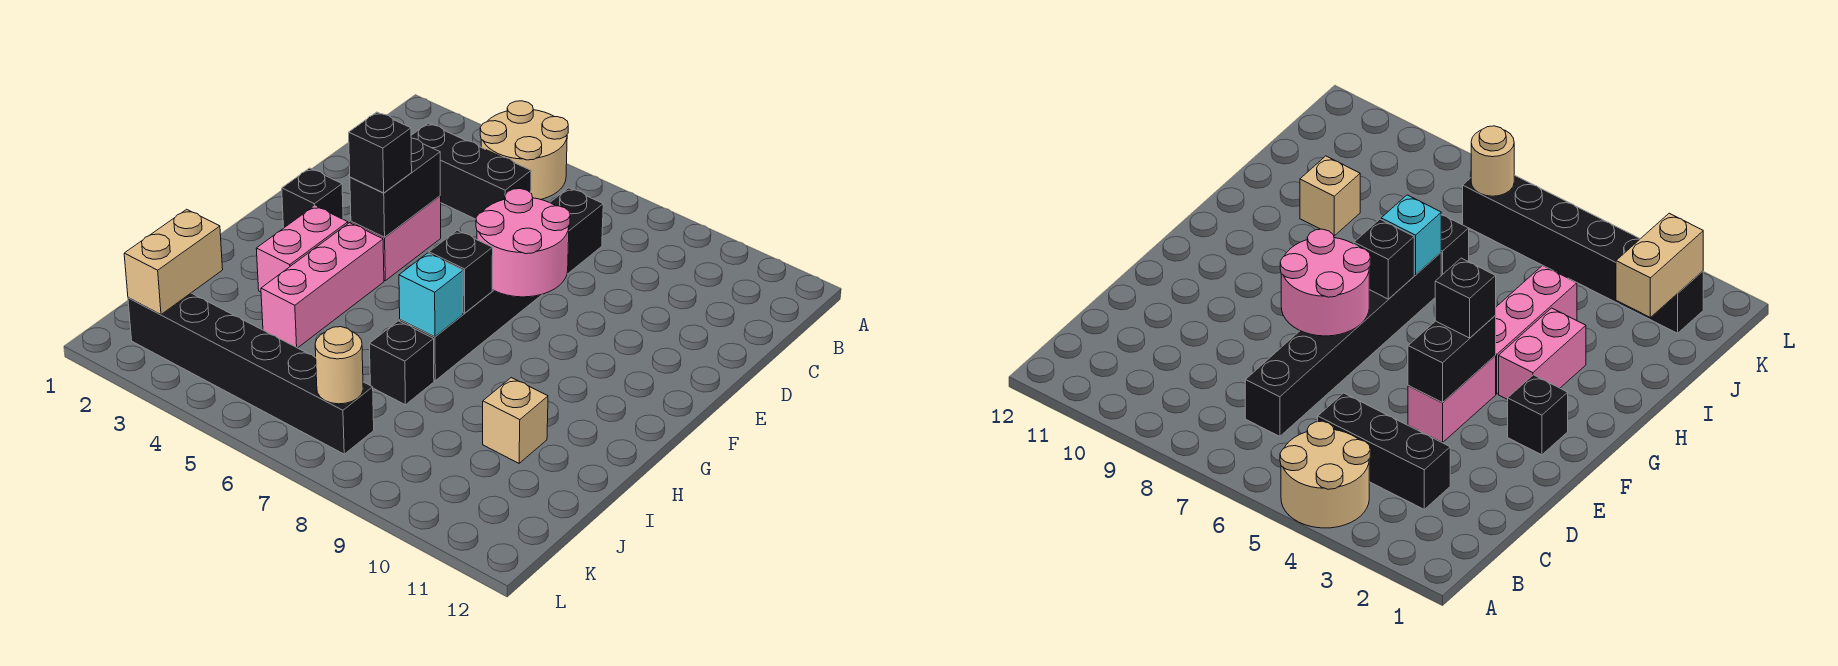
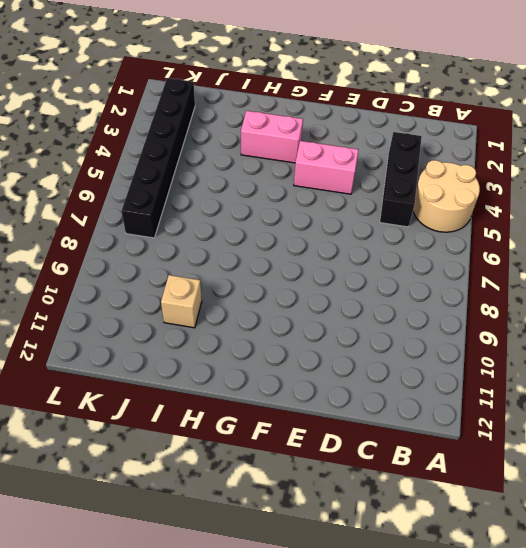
none -> black 1x6 brick [400,188,603,381]
none -> black 1x1 brick [282,168,343,228]
none -> pink 1x3 brick [261,223,384,348]

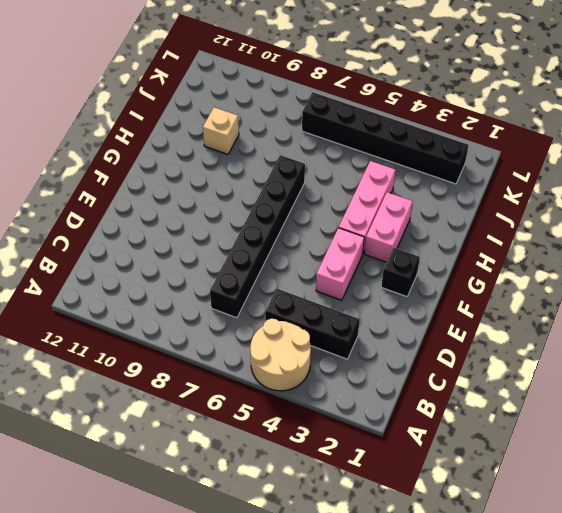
none -> black 1x1 brick [369,321,434,405]
none -> black 1x2 brick [350,138,440,237]
none -> pink 2x2 round brick [476,189,570,297]

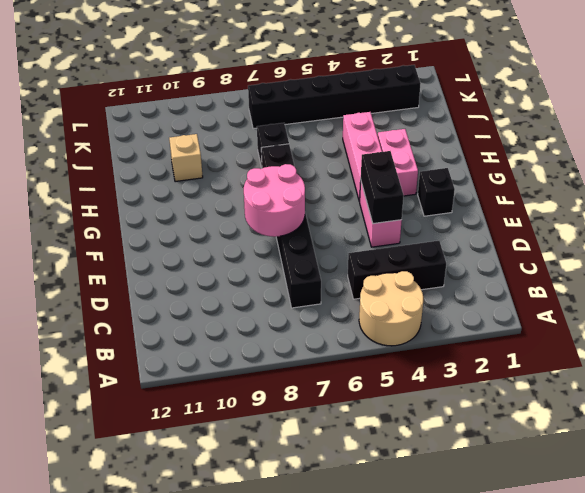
none -> black 1x1 brick [429,230,493,313]
none -> cyan 1x1 brick [399,253,463,337]
none -> tan 1x2 brick [124,209,223,314]

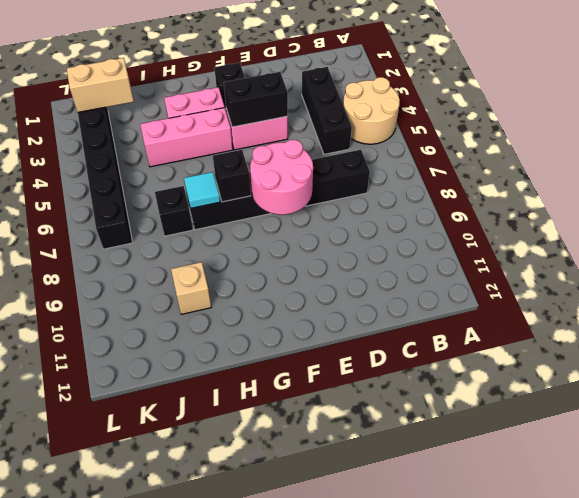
cyan 1x1 tile [184,172,220,208] -> cyan 1x1 brick [399,253,463,337]
none -> tan 1x1 round brick [315,327,363,404]
none -> black 1x1 brick [349,112,412,193]

